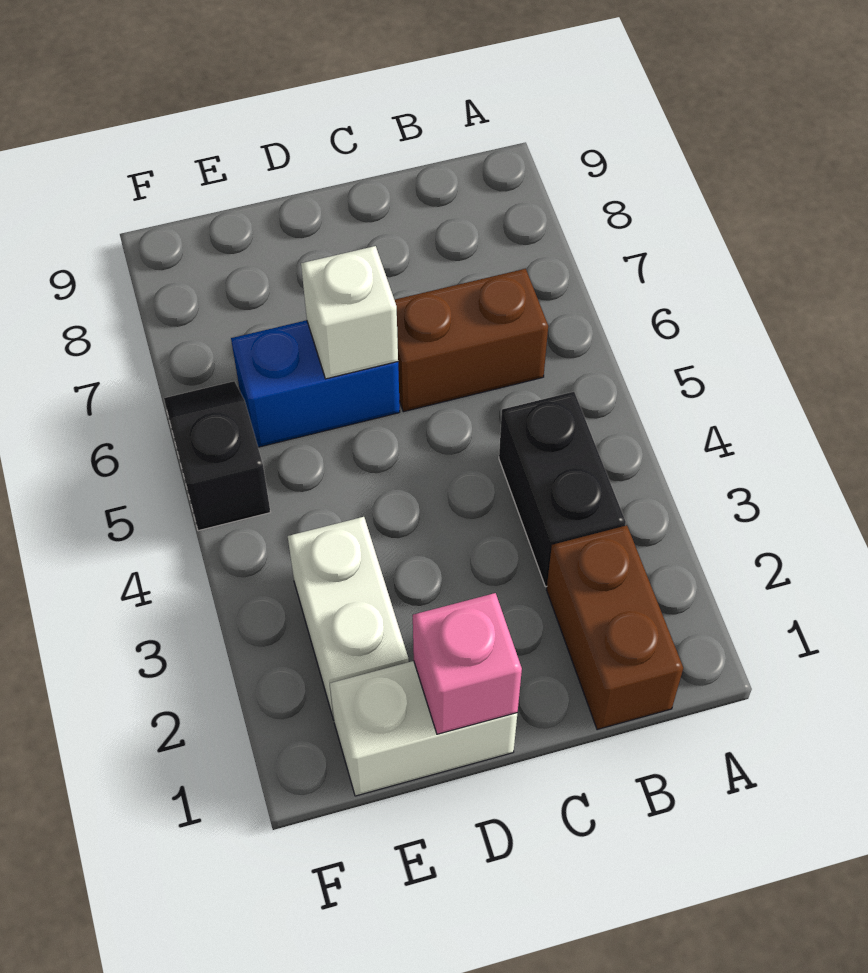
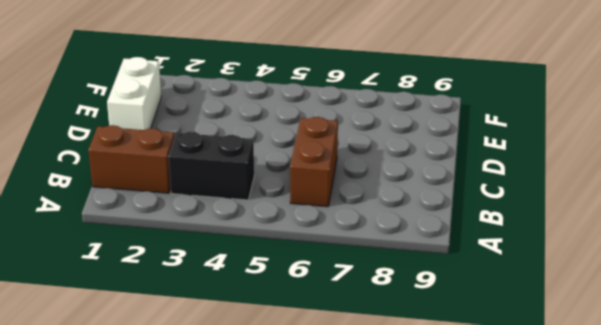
none -> blue 1x2 brick [231,320,400,447]
none -> white 1x2 brick [288,517,409,720]

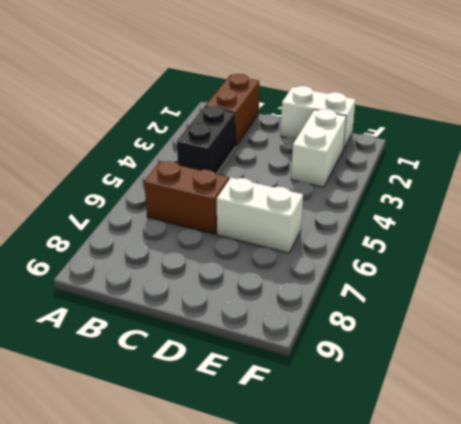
white 1x2 brick [217,178,303,253] -> blue 1x2 brick [231,320,400,447]
none -> black 1x2 slope [164,381,270,531]
none -> pink 1x1 brick [413,593,522,734]

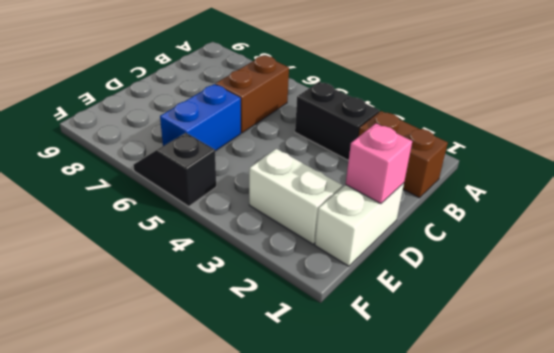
none -> white 1x1 brick [301,246,398,379]

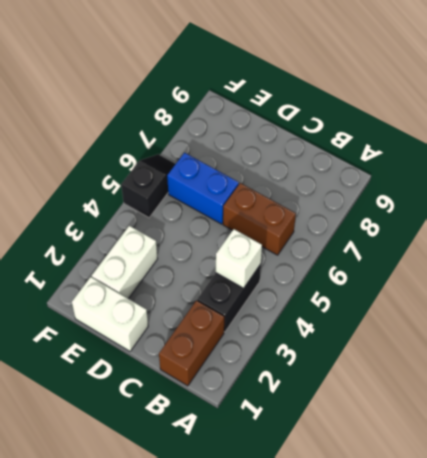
white 1x1 brick [216,229,262,288] -> white 1x1 brick moved to [301,246,398,379]
none -> pink 1x1 brick [413,593,522,734]

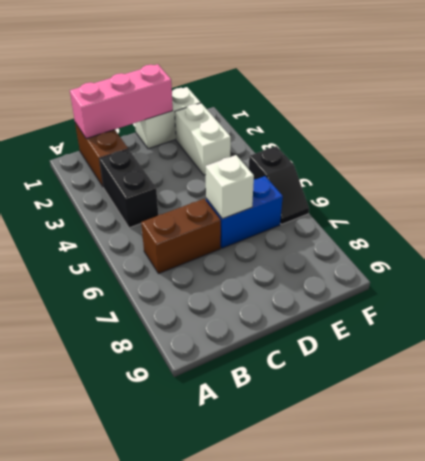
pink 1x3 brick [70,64,173,139] -> pink 1x1 brick [413,593,522,734]

